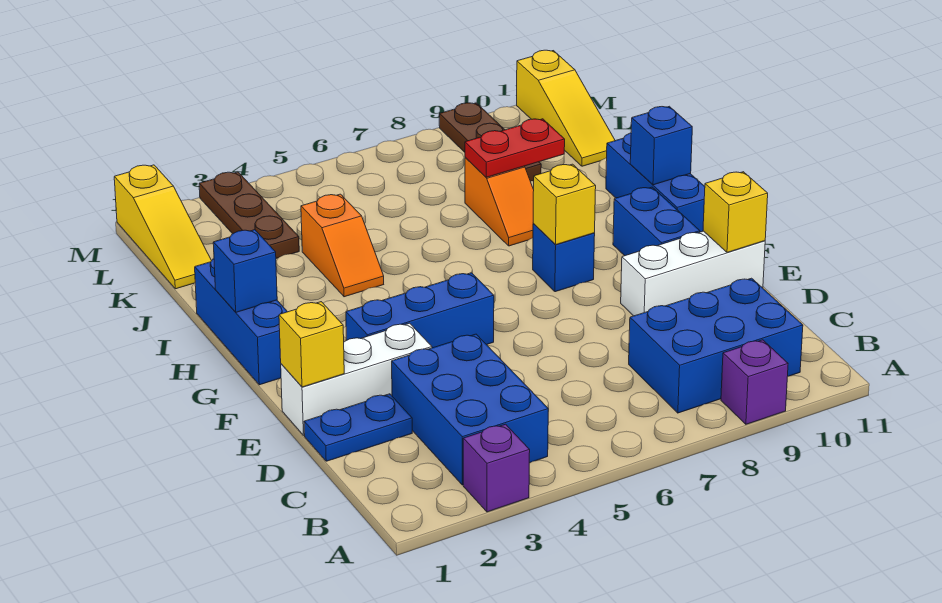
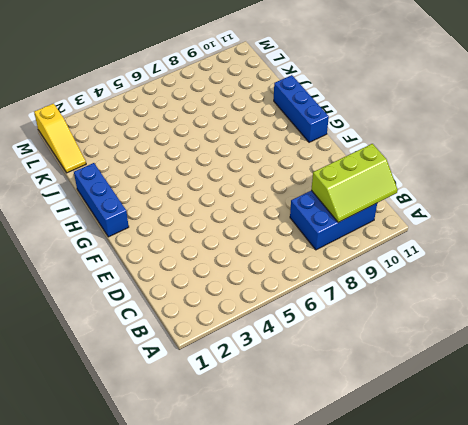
lime 2x3 slope [311,144,398,223] -> none
none -> purple 1x1 brick [463,424,530,512]
none -> purple 1x1 brick [721,340,788,424]
none -> blue 2x3 brick [392,334,548,485]

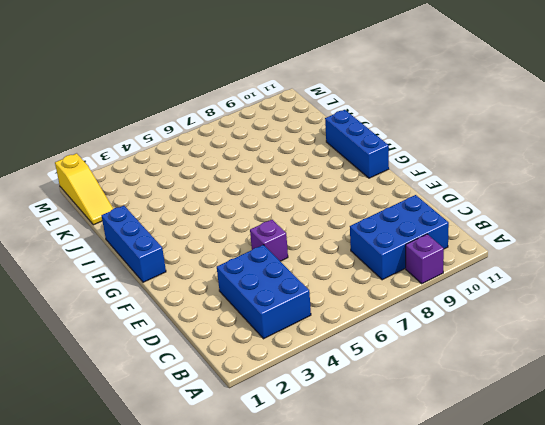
purple 1x1 brick [250,220,288,261] -> purple 1x1 brick moved to [463,424,530,512]
none -> blue 1x2 plate [304,394,412,461]
none -> white 1x3 brick [281,323,432,435]
none -> white 1x3 brick [621,231,765,316]

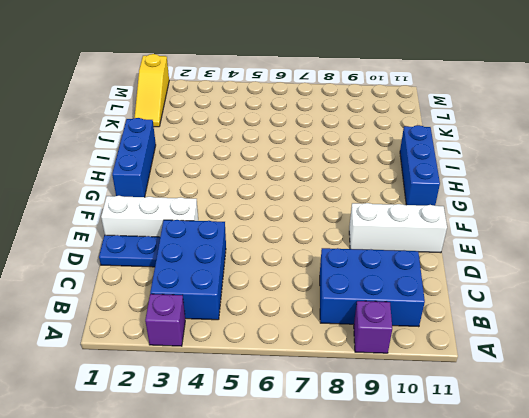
none -> blue 1x3 brick [346,273,494,348]
none -> blue 1x2 brick [613,187,700,256]
none -> blue 1x1 brick [533,223,595,292]

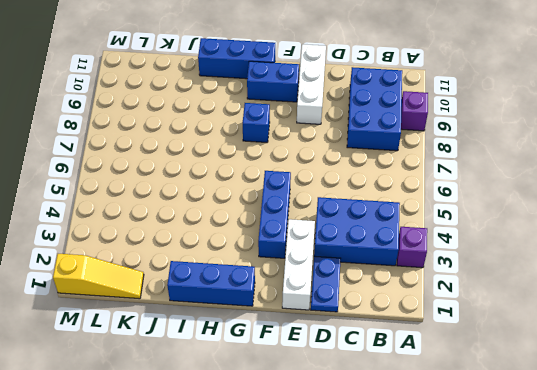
none -> orange 1x2 slope [301,194,384,297]
none -> orange 1x2 slope [465,157,534,246]
none -> brown 1x3 plate [199,172,299,259]

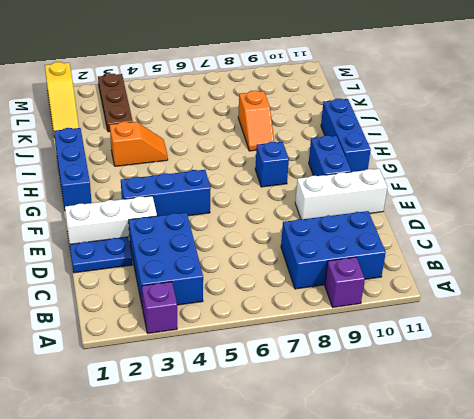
orange 1x2 slope [110,122,168,166] -> orange 1x2 slope turned to [301,194,384,297]
none -> brown 1x3 plate [439,103,541,181]
none -> yellow 1x3 slope [517,50,615,166]
none -> yellow 1x1 brick [279,302,344,387]

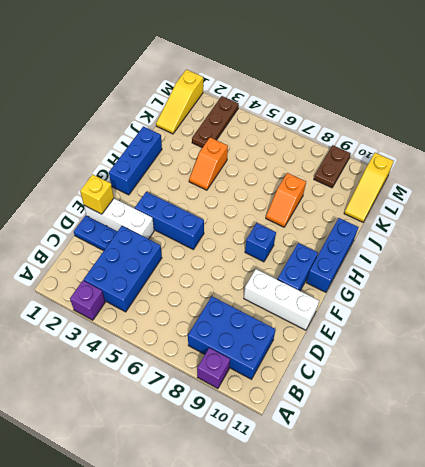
brown 1x2 plate [314,145,351,188] -> brown 1x3 plate [439,103,541,181]
none -> yellow 1x1 brick [703,172,768,252]
none -> yellow 1x1 brick [533,164,596,244]
none -> blue 1x1 brick [213,230,277,312]

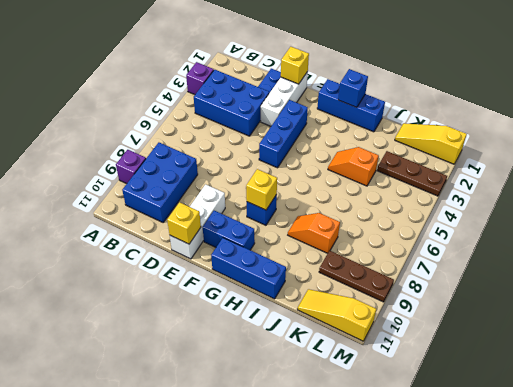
none -> blue 1x1 brick [630,106,692,185]
none -> red 1x2 plate [465,119,565,177]

